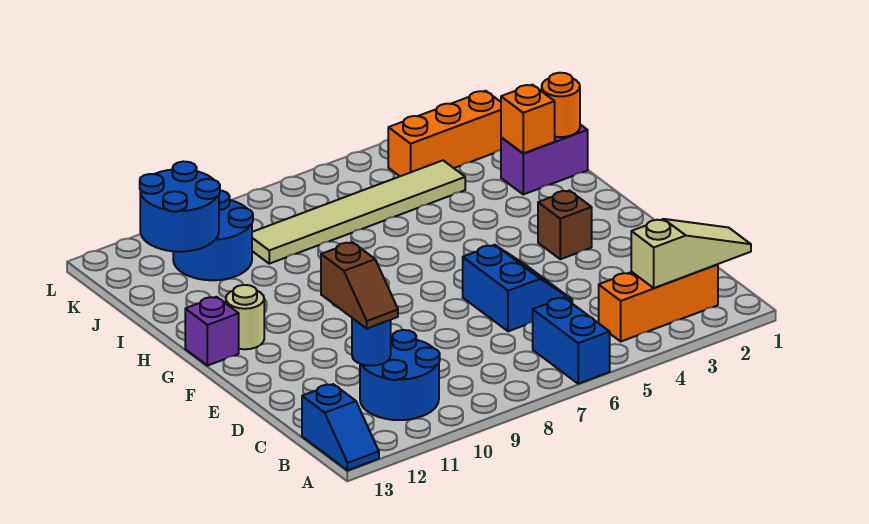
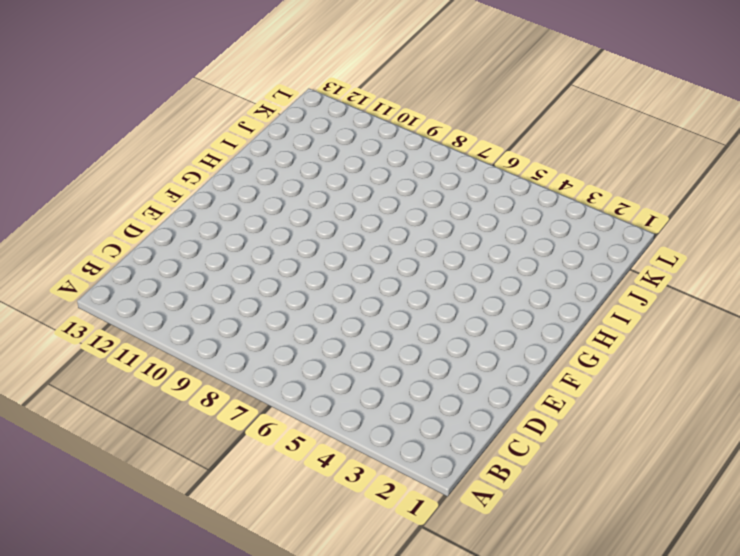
none -> blue 1x2 brick [533,298,610,384]
none -> blue 1x2 slope [302,384,379,470]
none -> orange 1x3 brick [599,264,718,341]

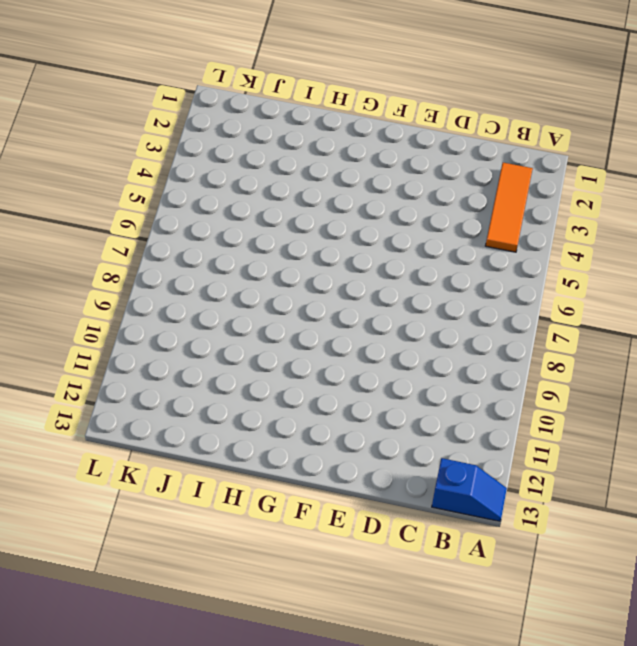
orange 1x3 tile [485,163,533,252] -> orange 1x3 brick [599,264,718,341]
none -> blue 1x2 brick [533,298,610,384]
none -> blue 2x2 round brick [360,330,440,420]
none -> blue 2x2 slope [463,245,572,331]

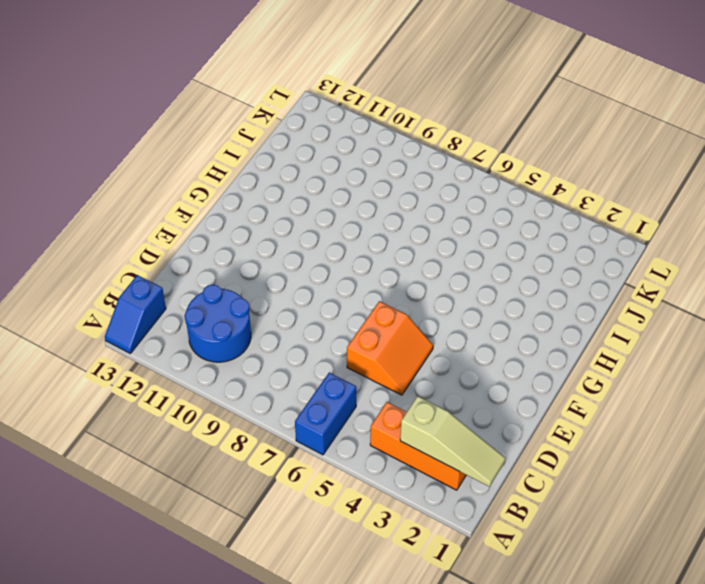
orange 2x2 slope [347,301,433,395] -> blue 2x2 slope [463,245,572,331]
none -> brown 1x1 brick [538,190,592,259]
none -> tan 1x1 round brick [226,285,264,349]
none -> purple 1x1 brick [185,297,239,366]

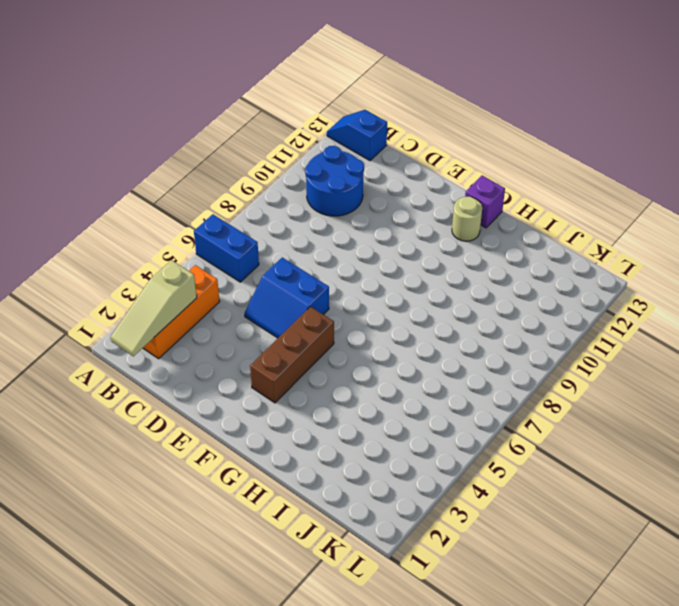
brown 1x3 brick [250,307,334,403] -> brown 1x1 brick [538,190,592,259]
none -> purple 1x2 brick [501,125,588,194]
none -> tan 1x6 tile [252,160,465,264]
none -> blue 2x2 round brick [173,191,253,280]

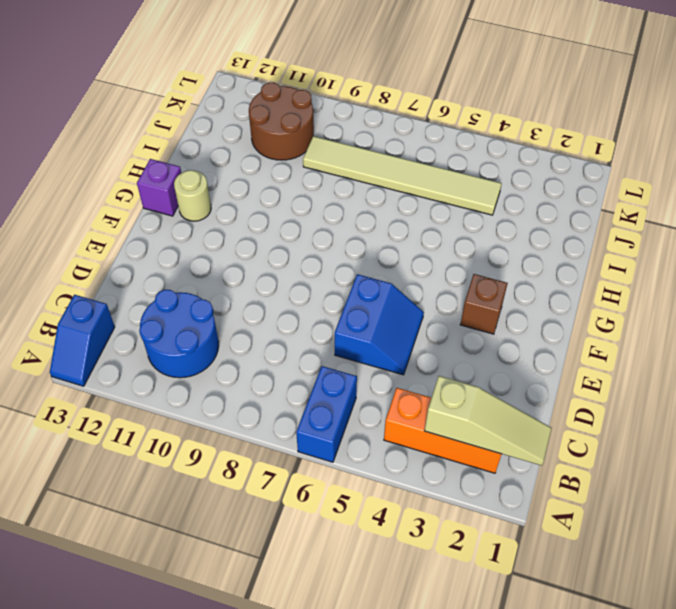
brown 2x2 round brick [249,83,314,160] -> blue 2x2 round brick [173,191,253,280]
none -> purple 1x2 brick [501,125,588,194]
none -> orange 1x3 brick [388,91,501,176]
none -> blue 1x1 round brick [352,318,391,366]

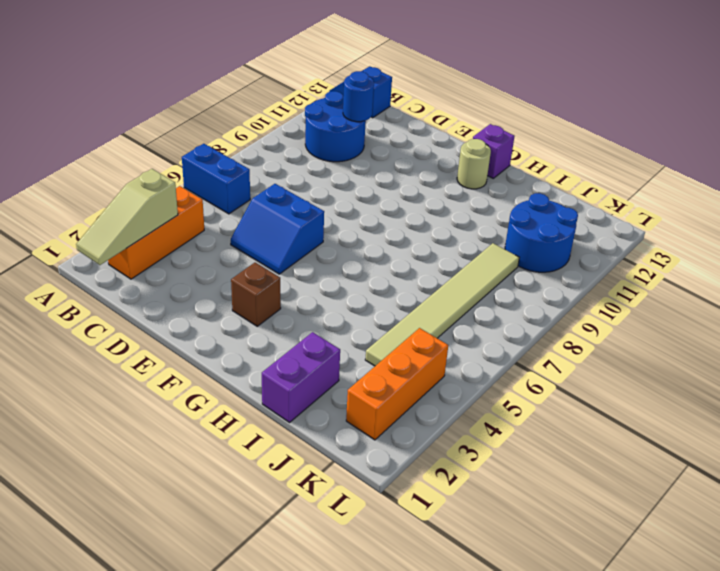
none -> orange 1x1 round brick [542,73,580,137]
none -> orange 1x1 brick [501,85,555,153]
none -> blue 2x2 round brick [140,162,220,252]

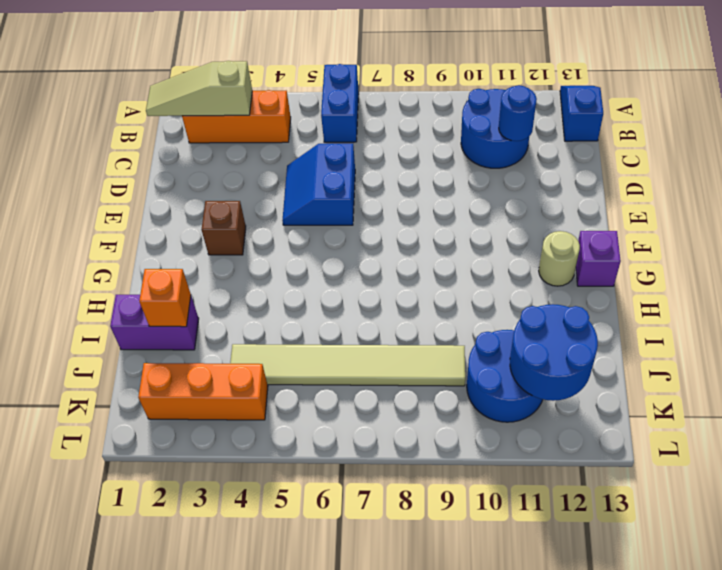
none -> orange 1x1 round brick [542,73,580,137]
none -> brown 1x2 slope [321,242,398,328]

